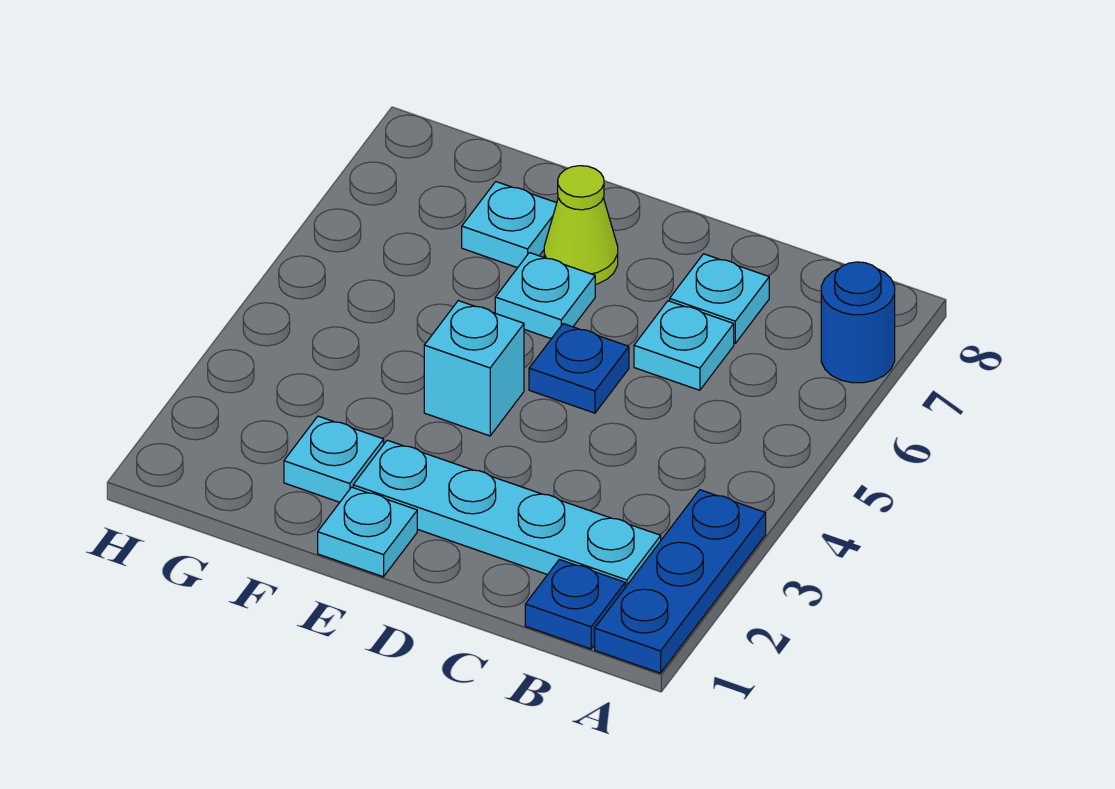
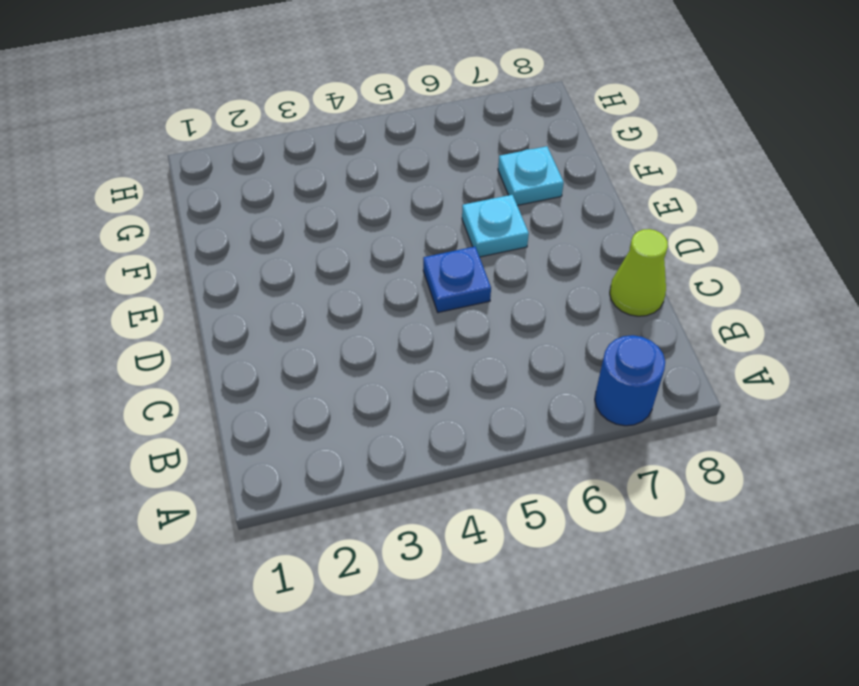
lime 1x1 cone [610,229,668,316] -> lime 1x1 cone moved to [544,166,618,284]
none -> blue 1x3 plate [595,490,766,673]
none -> blue 1x1 plate [525,559,625,649]
none -> cyan 1x4 plate [353,440,661,587]

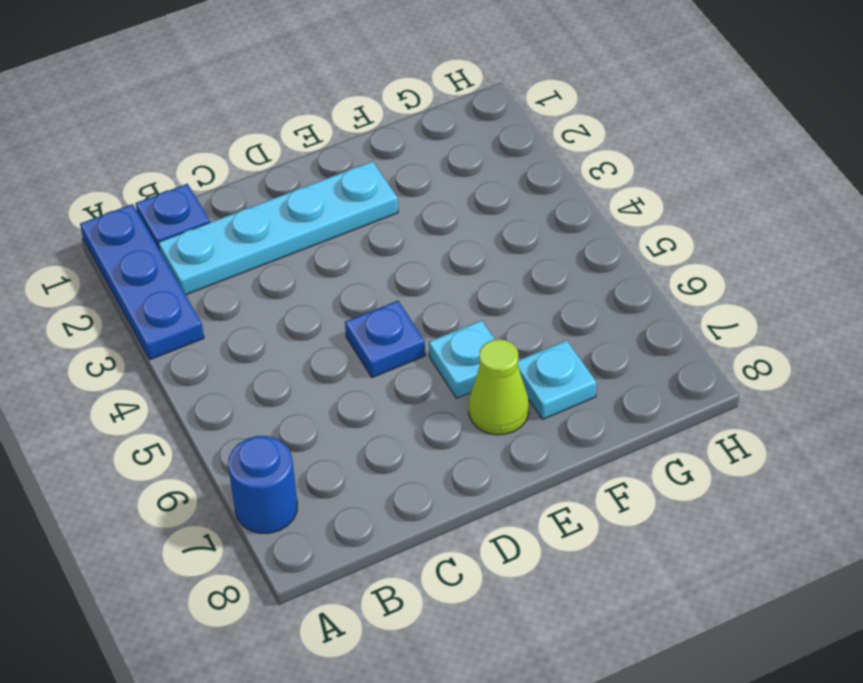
none -> cyan 1x1 plate [634,301,734,390]
none -> cyan 1x1 plate [670,254,769,343]
none -> cyan 1x1 plate [318,487,417,577]

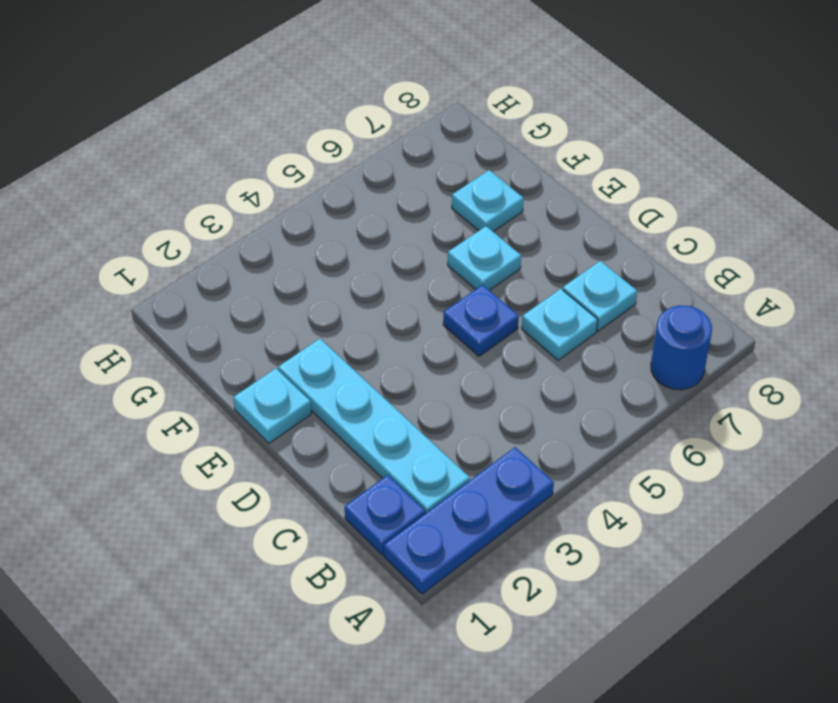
none -> cyan 1x1 brick [424,301,524,436]
none -> lime 1x1 cone [544,166,618,284]
none -> cyan 1x1 plate [284,416,384,502]

